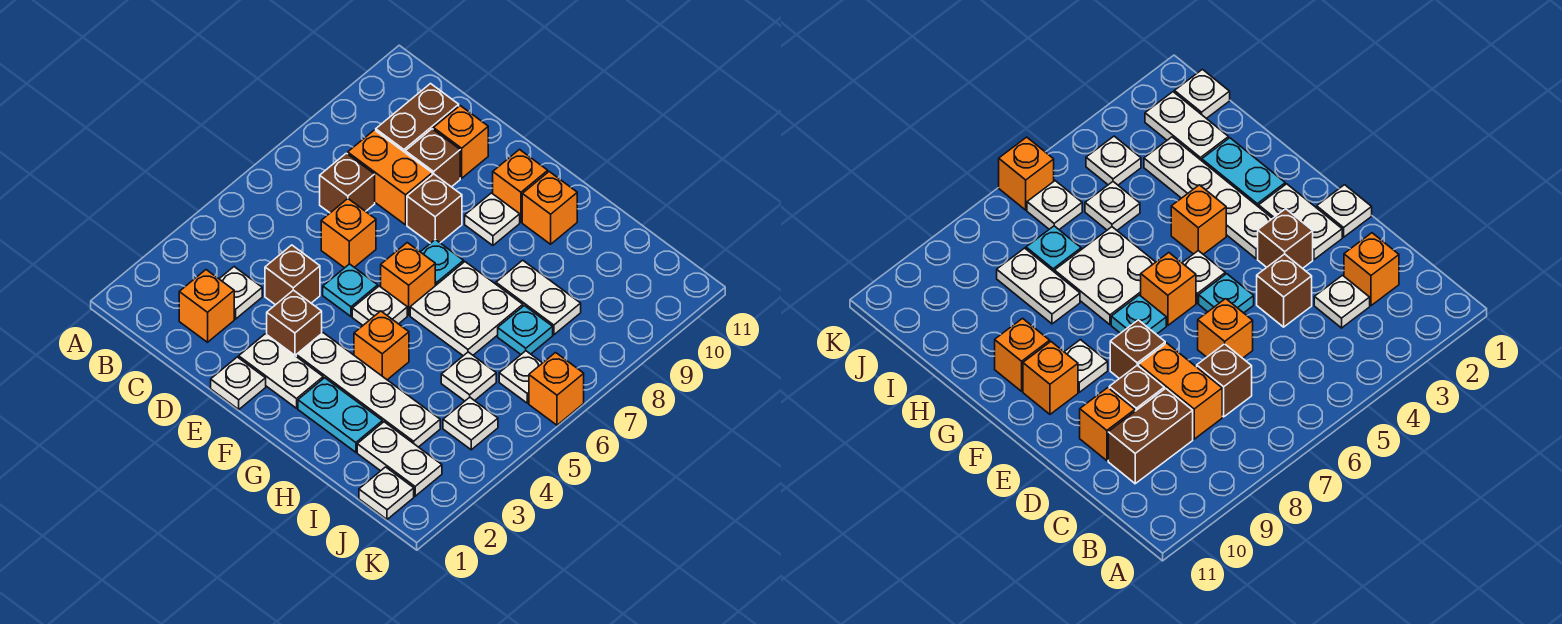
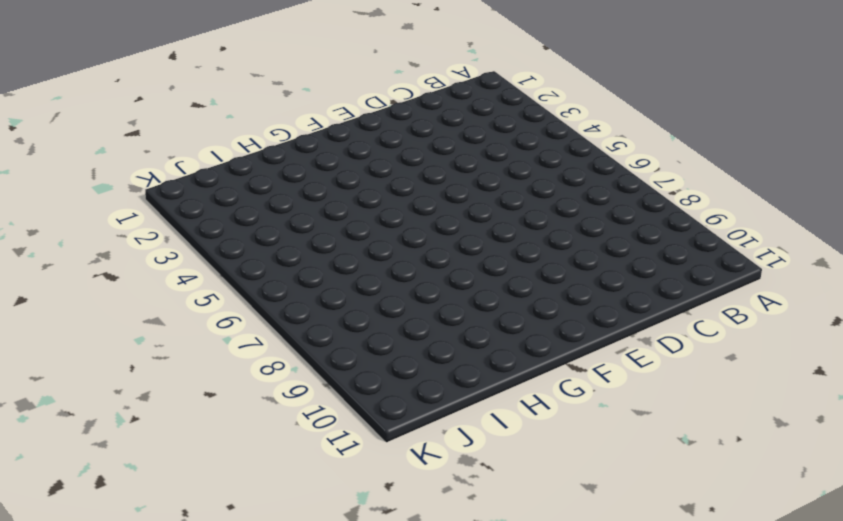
none -> orange 1x1 brick [179,270,234,342]
none -> white 1x1 plate [219,267,262,319]
none -> brown 1x1 brick [320,153,375,213]
none -> orange 1x2 brick [348,130,432,225]

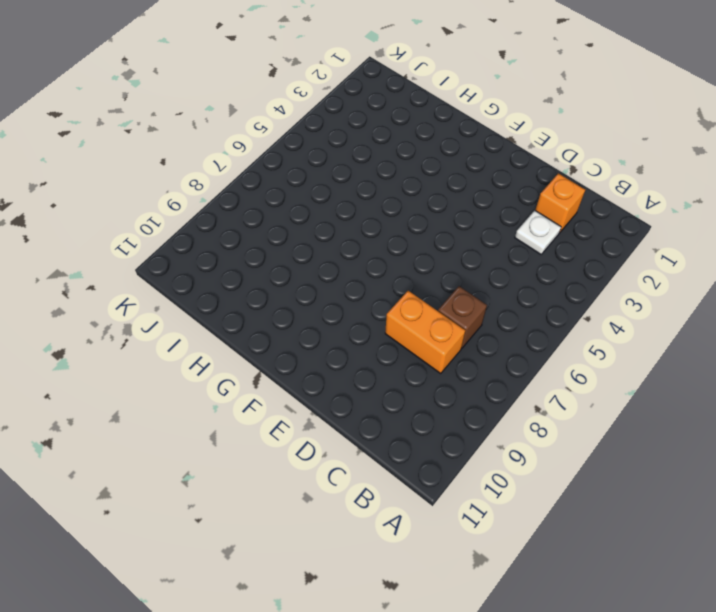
none -> brown 1x2 brick [376,84,459,152]
none -> brown 1x1 brick [265,245,320,305]
none -> orange 1x1 brick [321,199,376,268]
none -> brown 1x1 brick [405,129,460,187]

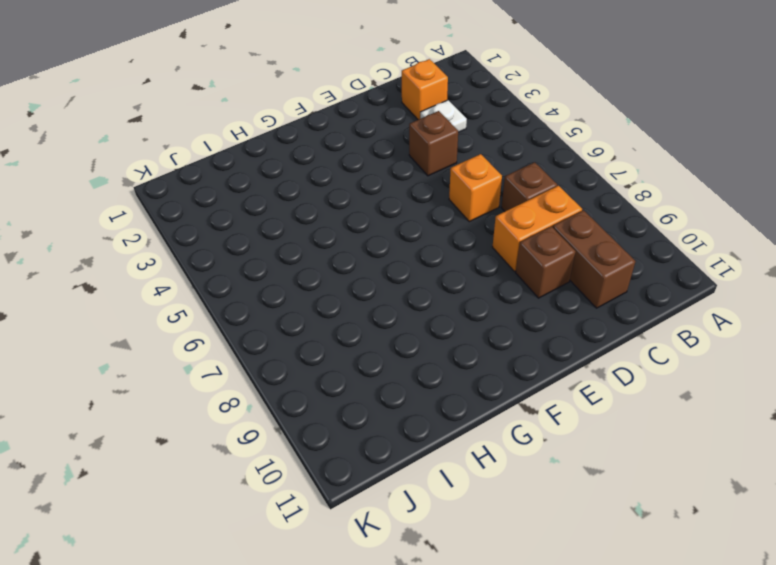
none -> orange 1x1 brick [433,106,488,178]
none -> white 1x1 plate [211,357,266,409]
none -> white 1x2 plate [239,334,323,408]
none -> brown 1x1 brick [267,290,322,356]

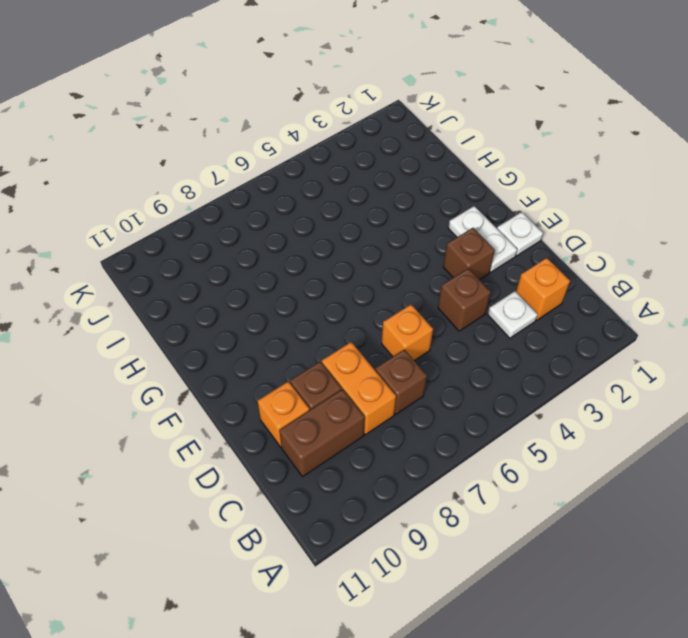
none -> cyan 1x1 plate [323,264,378,316]
none -> brown 1x1 brick [407,174,462,243]
none -> white 1x4 plate [296,333,440,447]
none -> white 1x1 plate [352,286,407,325]

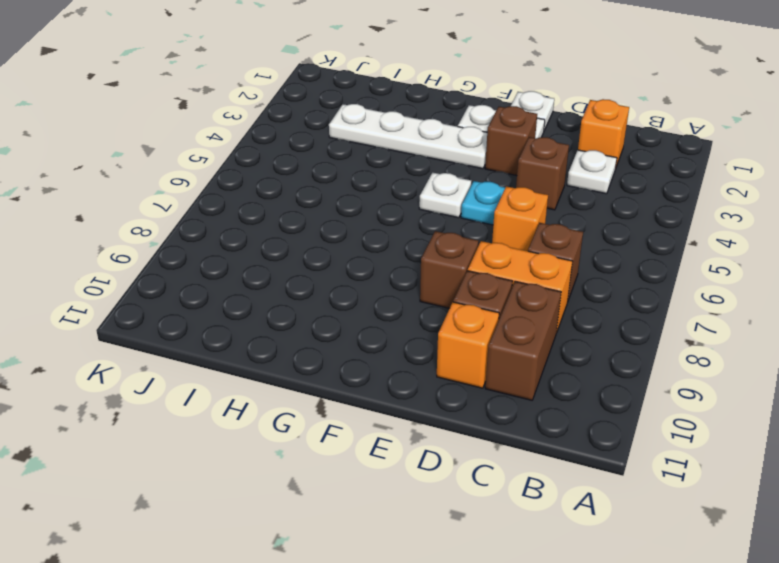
none -> orange 1x1 brick [381,243,435,315]
none -> cyan 1x1 plate [421,240,464,286]
none -> white 1x1 plate [465,193,520,245]
none -> orange 1x1 brick [493,150,548,222]

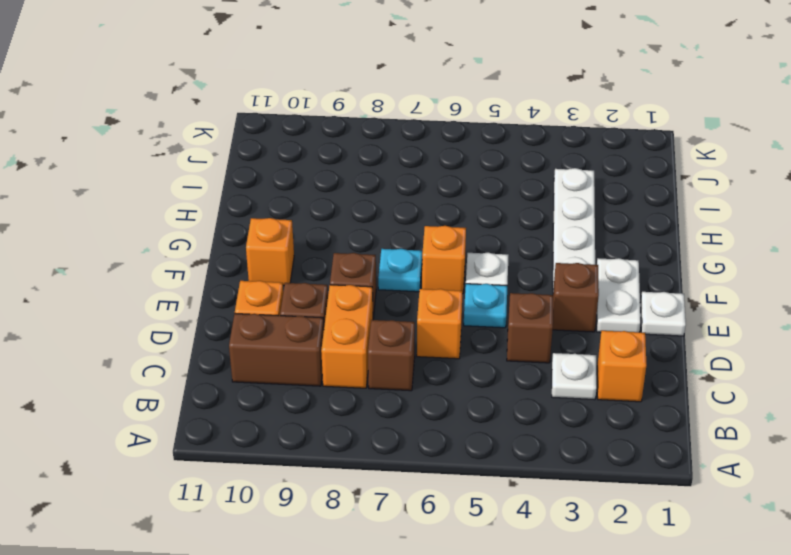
none -> white 1x1 plate [465,193,520,245]
none -> cyan 1x2 plate [298,378,383,452]
none -> orange 1x1 brick [354,311,409,380]
none -> white 2x2 plate [410,262,523,356]

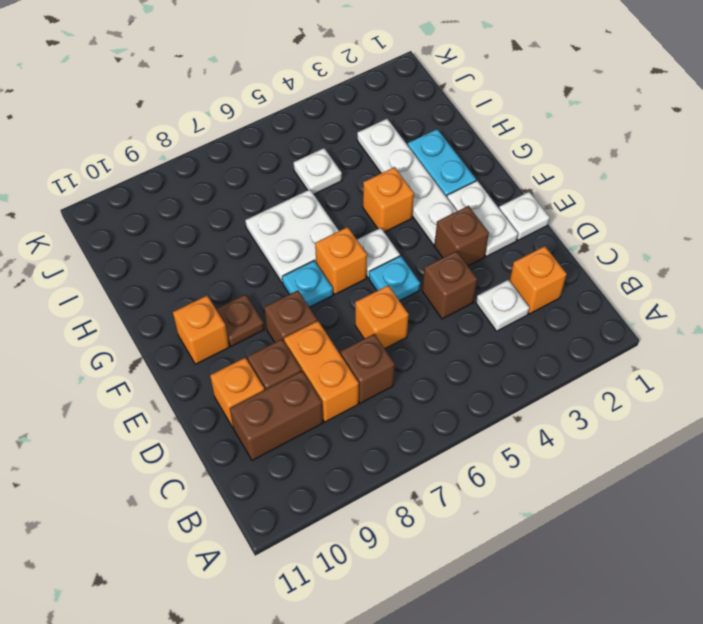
brown 1x1 plate [216,294,264,346] -> white 1x1 plate [465,193,520,245]
none -> orange 1x1 brick [522,172,577,244]
none -> white 1x2 plate [496,260,581,335]
none -> white 1x2 plate [357,422,442,496]
none -> cyan 1x1 plate [498,306,553,354]

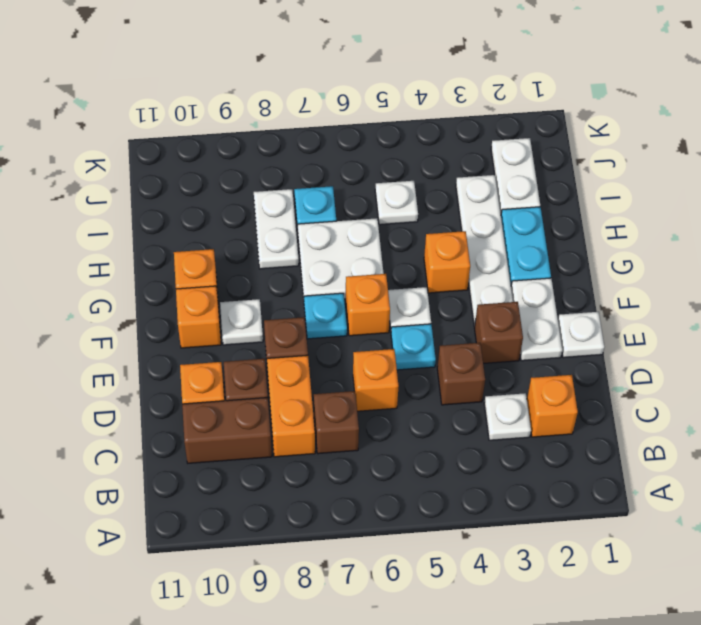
none -> white 1x1 plate [359,467,414,519]
none -> white 1x1 plate [443,397,498,450]
none -> white 1x1 plate [499,351,542,403]
none -> orange 1x1 brick [529,353,584,425]

